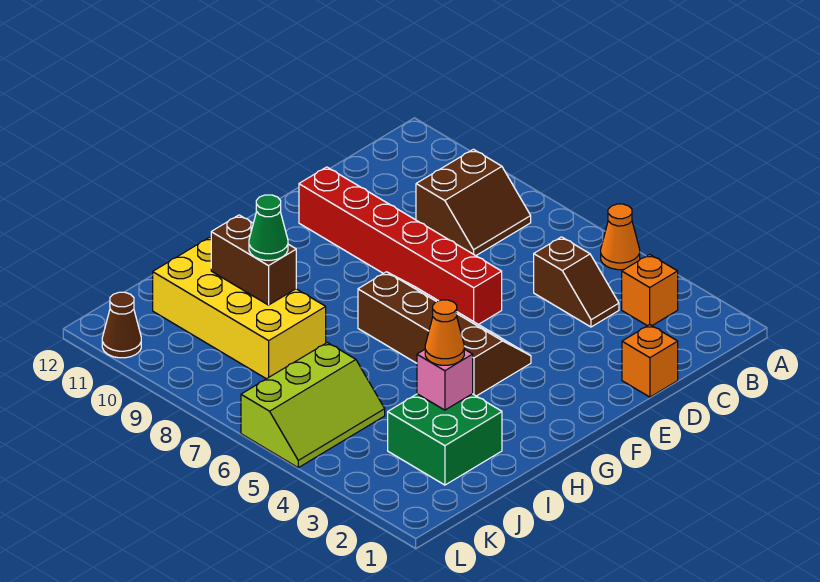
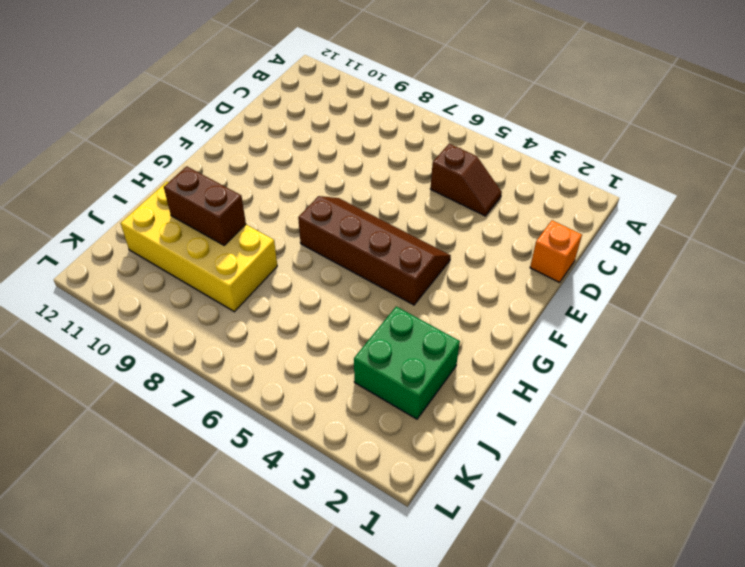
none -> orange 1x1 cone [601,204,640,270]
none -> orange 1x1 brick [622,254,678,326]
none -> brown 2x2 slope [416,149,531,256]

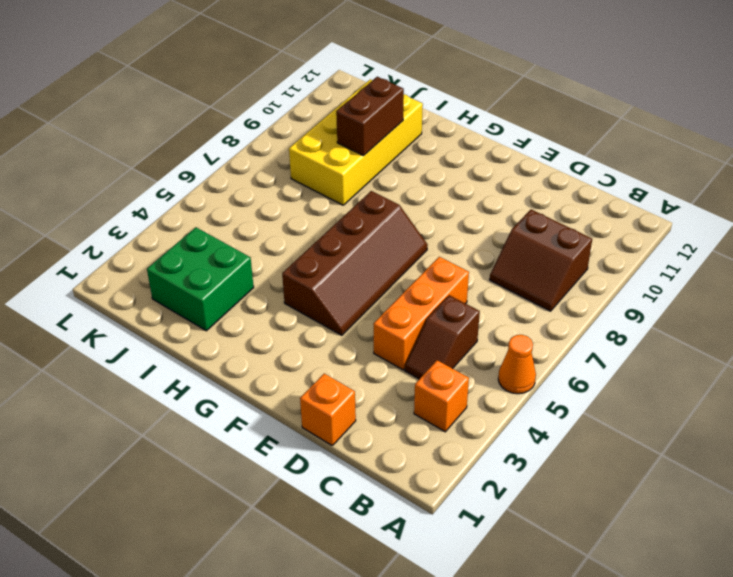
orange 1x3 brick [374,257,469,370] -> none
none -> red 1x6 brick [299,167,502,325]
none -> lime 2x3 slope [241,342,385,468]
none -> brown 1x1 cone [102,292,141,358]

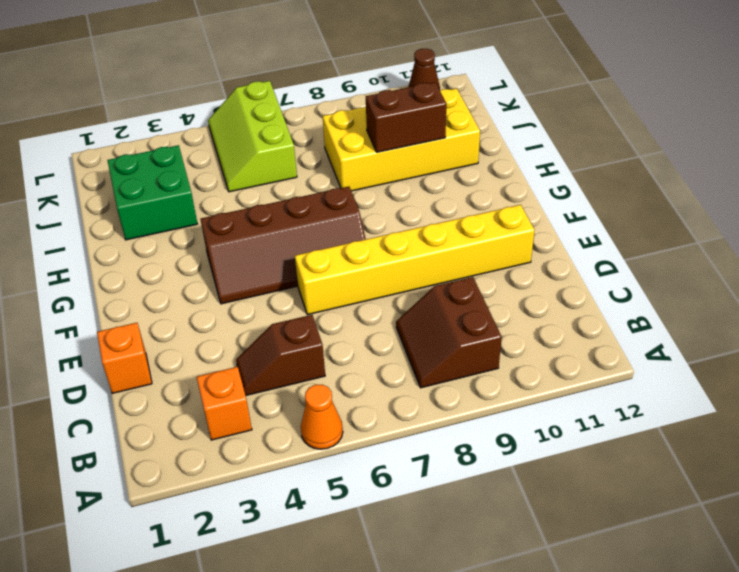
yellow 1x6 brick [295,205,534,315] -> red 1x6 brick [299,167,502,325]
none -> pink 1x1 brick [417,349,473,410]
none -> orange 1x1 cone [425,300,464,365]
none -> green 1x1 cone [249,195,288,260]

